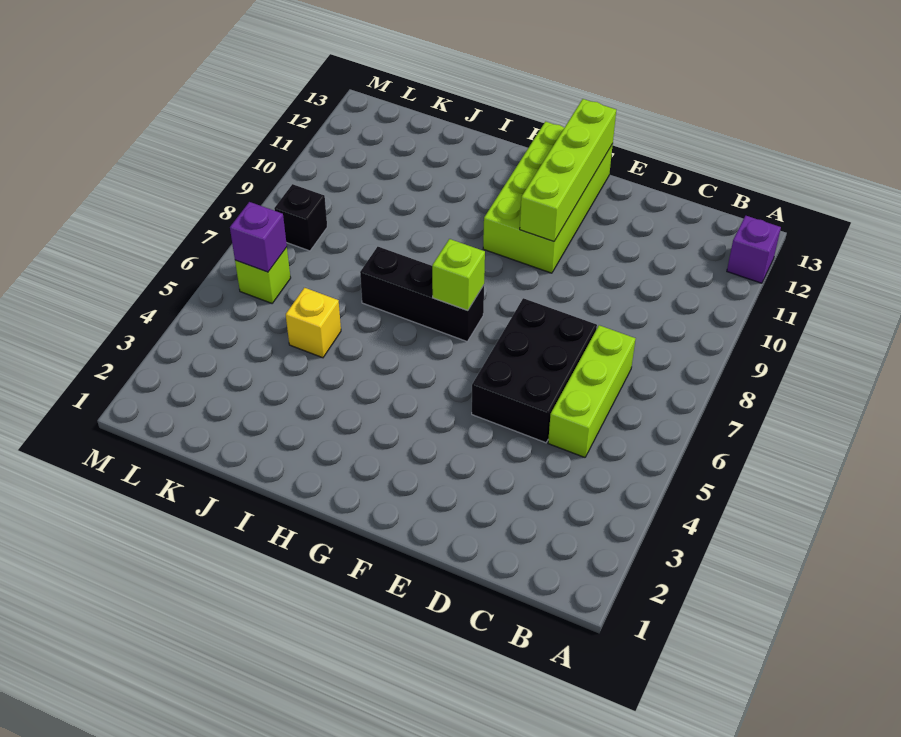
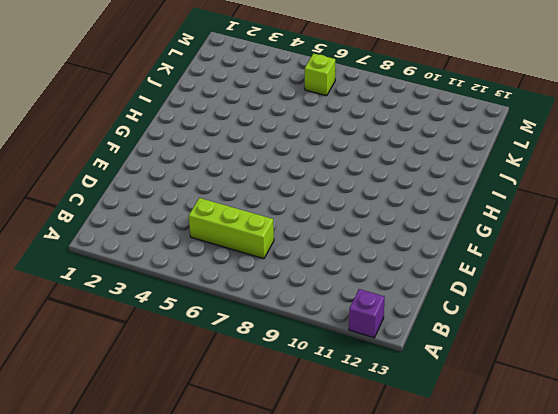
none -> black 2x3 brick [472,298,597,443]
none -> lime 2x4 brick [483,122,613,273]

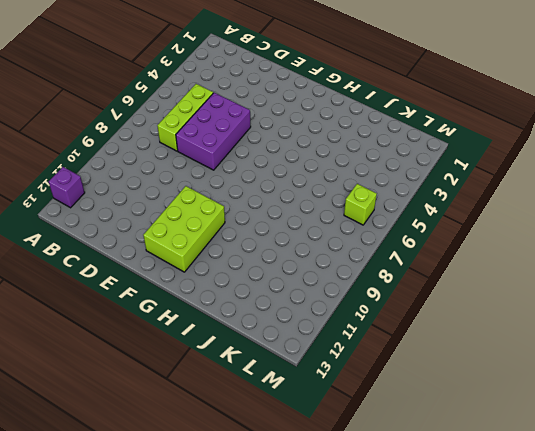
purple 2x3 brick [176,93,251,170] -> black 2x3 brick [472,298,597,443]
lime 2x3 brick [143,186,225,272] -> lime 2x4 brick [483,122,613,273]
none -> black 1x3 brick [360,246,484,341]
none -> yellow 1x1 brick [286,288,341,358]

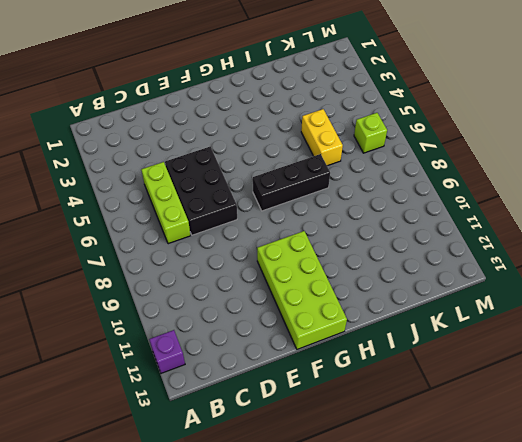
yellow 1x2 brick [301,109,343,166] -> yellow 1x1 brick [286,288,341,358]
none -> black 1x1 brick [274,184,327,251]
none -> lime 1x4 brick [520,99,616,241]

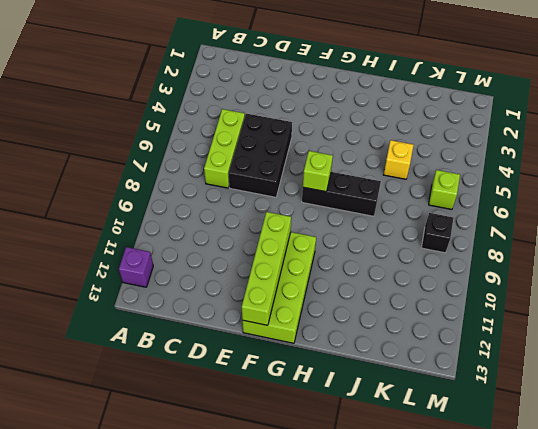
none -> purple 1x1 brick [230,202,287,272]

